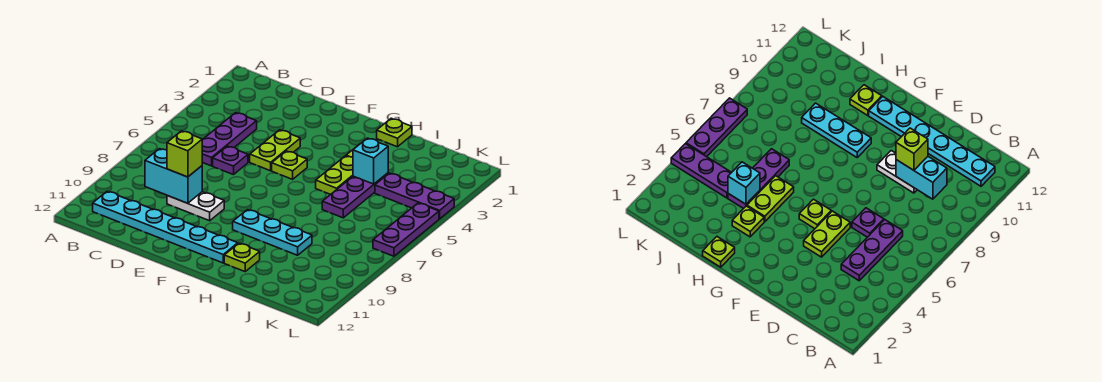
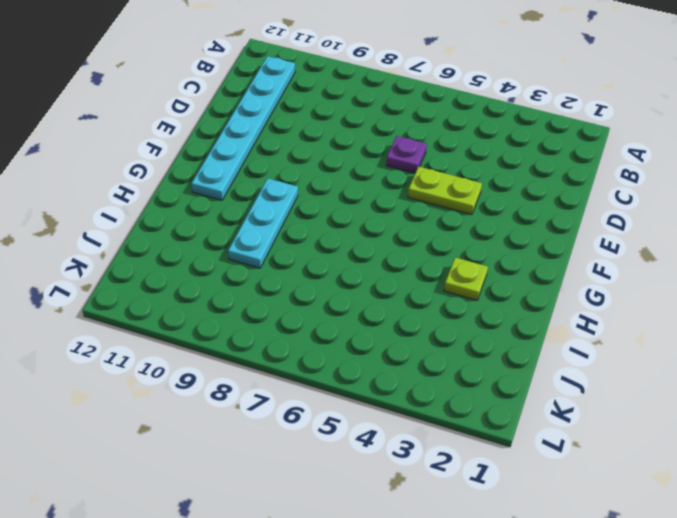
none -> purple 1x3 plate [202,113,257,166]
none -> white 1x2 plate [167,192,224,221]
none -> lime 1x1 plate [272,151,307,179]

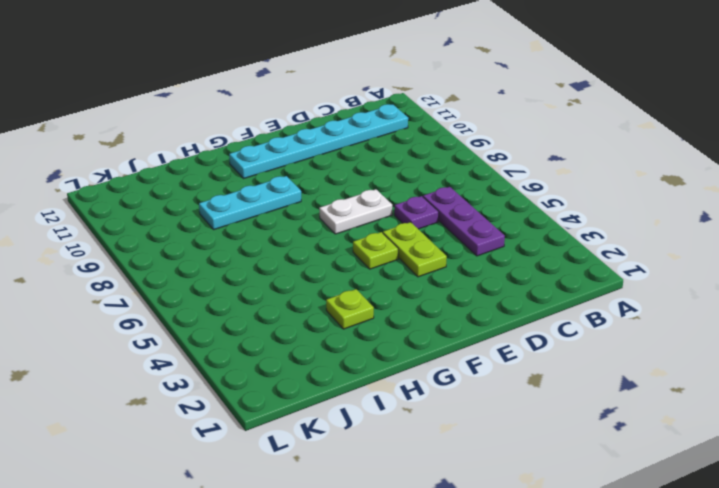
white 1x2 plate [319,189,392,234] -> white 1x2 plate moved to [167,192,224,221]
none -> lime 1x1 plate [377,118,412,147]
none -> lime 1x2 plate [316,156,353,194]
none -> lime 1x1 plate [224,243,260,272]

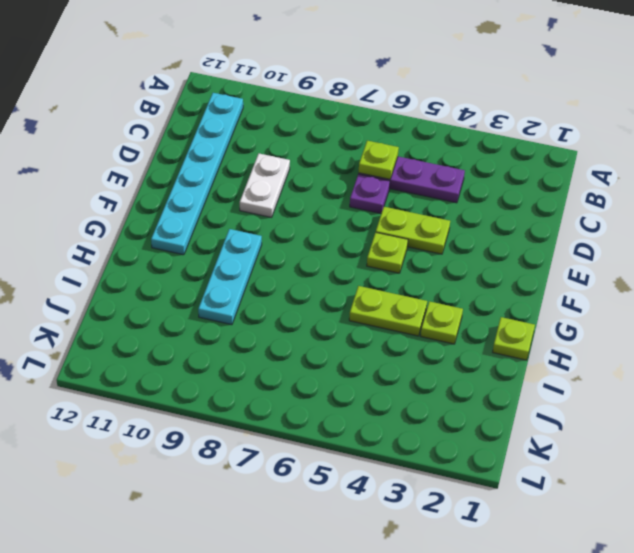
lime 1x1 plate [359,141,399,179] -> lime 1x1 plate moved to [224,243,260,272]
none -> purple 1x3 plate [322,173,388,218]
none -> purple 1x3 plate [375,173,454,219]
none -> purple 1x3 plate [373,203,439,256]

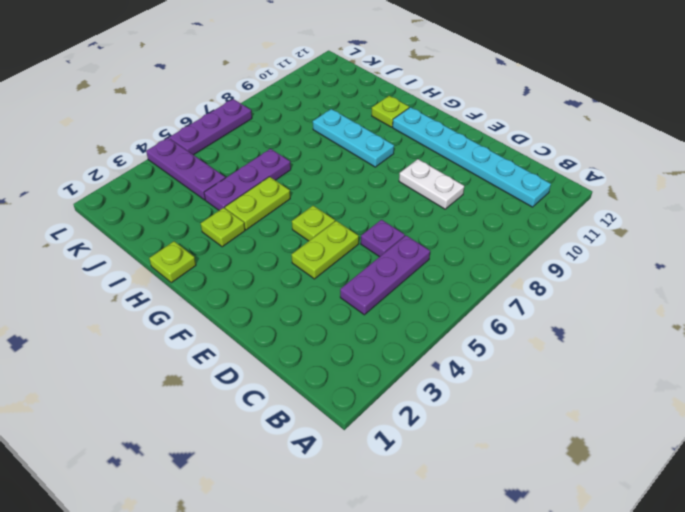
none -> cyan 1x2 brick [145,149,202,203]
none -> cyan 1x1 brick [353,138,388,184]
none -> lime 1x1 brick [167,131,202,177]

